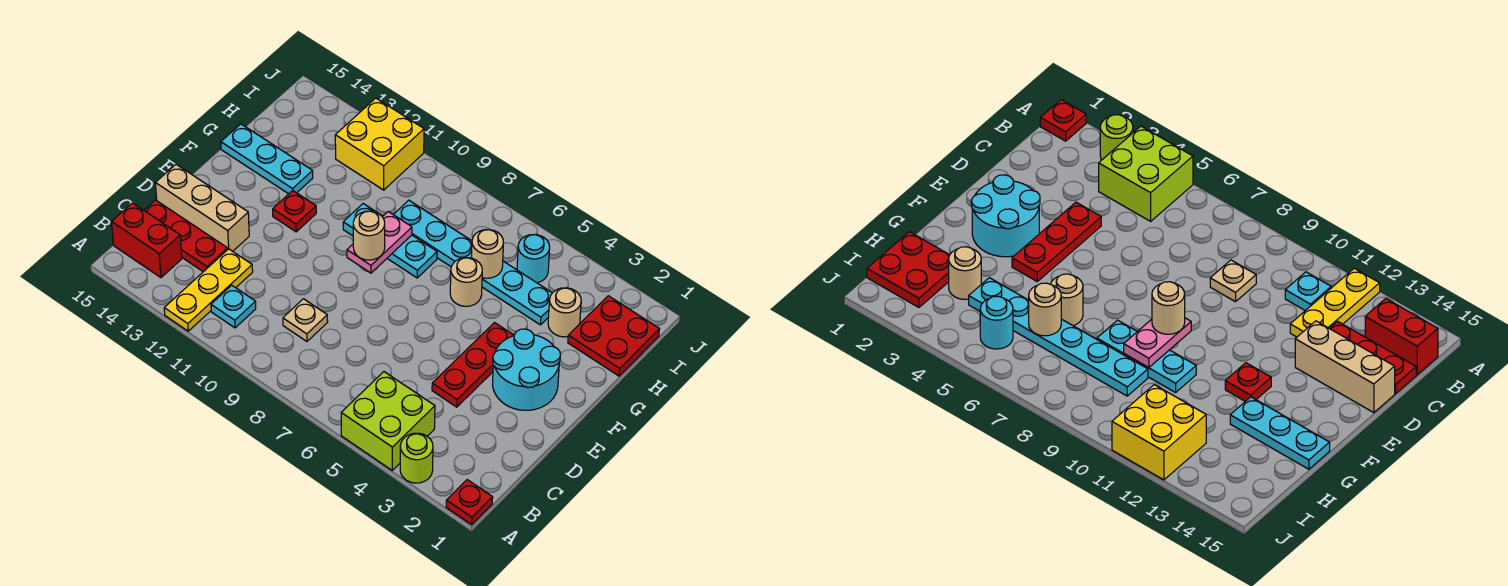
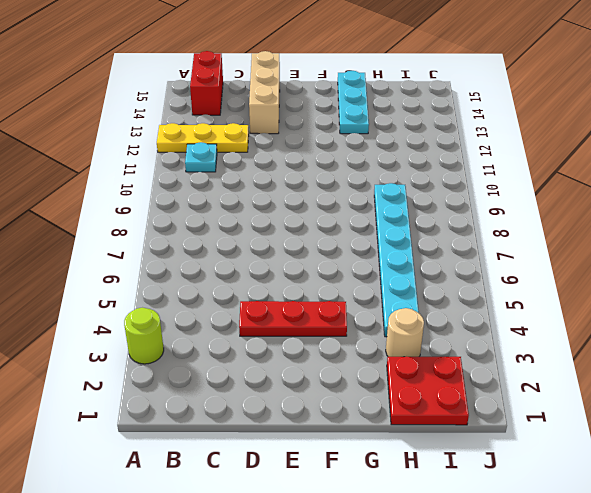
none -> red 1x1 plate [446,480,493,525]
none -> lime 2x2 brick [341,372,435,470]
none -> tan 1x1 plate [283,299,328,341]

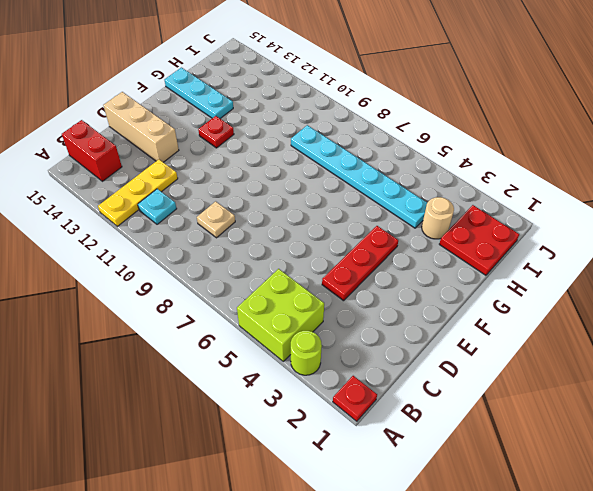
none -> red 1x3 plate [144,200,228,272]
none -> cyan 2x2 round brick [493,329,560,410]
none -> tan 1x1 round brick [450,258,482,306]

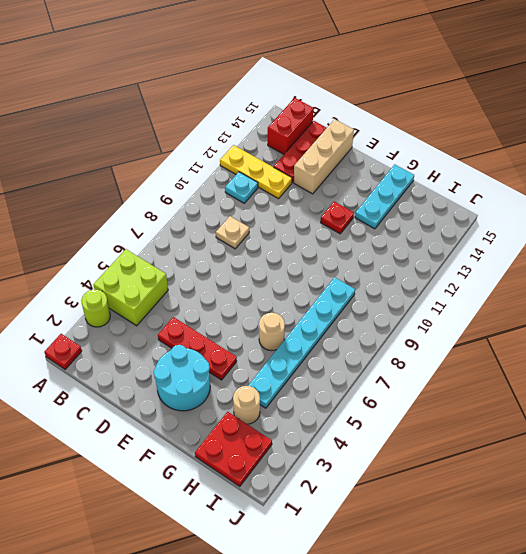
none -> cyan 1x3 plate [343,204,437,278]
none -> cyan 1x1 round brick [517,235,550,283]
none -> yellow 2x2 brick [335,98,424,190]

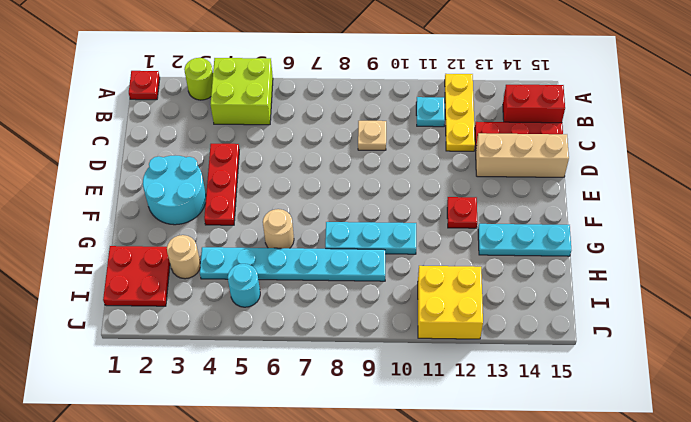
none -> pink 1x2 plate [347,212,412,273]
none -> tan 1x1 round brick [472,230,504,278]
none -> tan 1x1 round brick [353,211,385,260]

